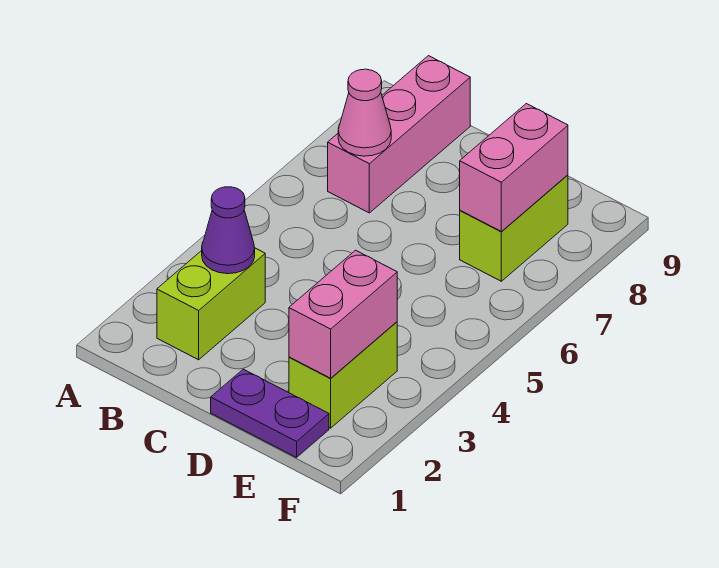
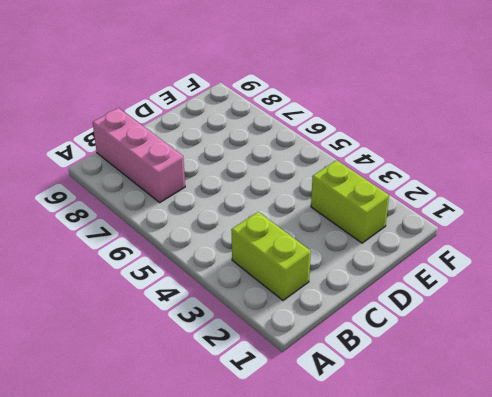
none -> purple 1x2 plate [211,369,329,457]
none -> lime 1x2 brick [460,175,568,281]

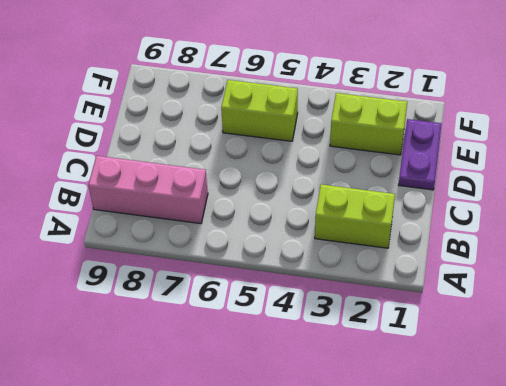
lime 1x2 brick [221,80,298,141] -> lime 1x2 brick moved to [460,175,568,281]
none -> purple 1x1 cone [202,187,255,274]
none -> pink 1x1 cone [338,69,391,156]

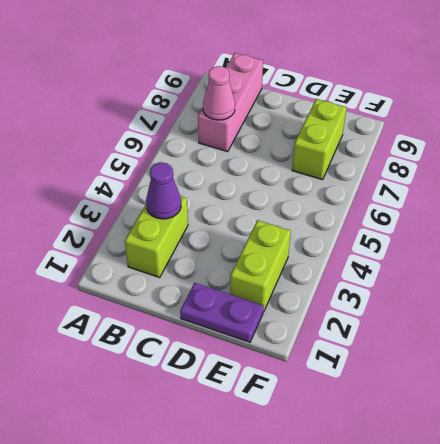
none -> pink 1x2 brick [289,250,397,378]
none -> pink 1x2 brick [460,104,568,231]

